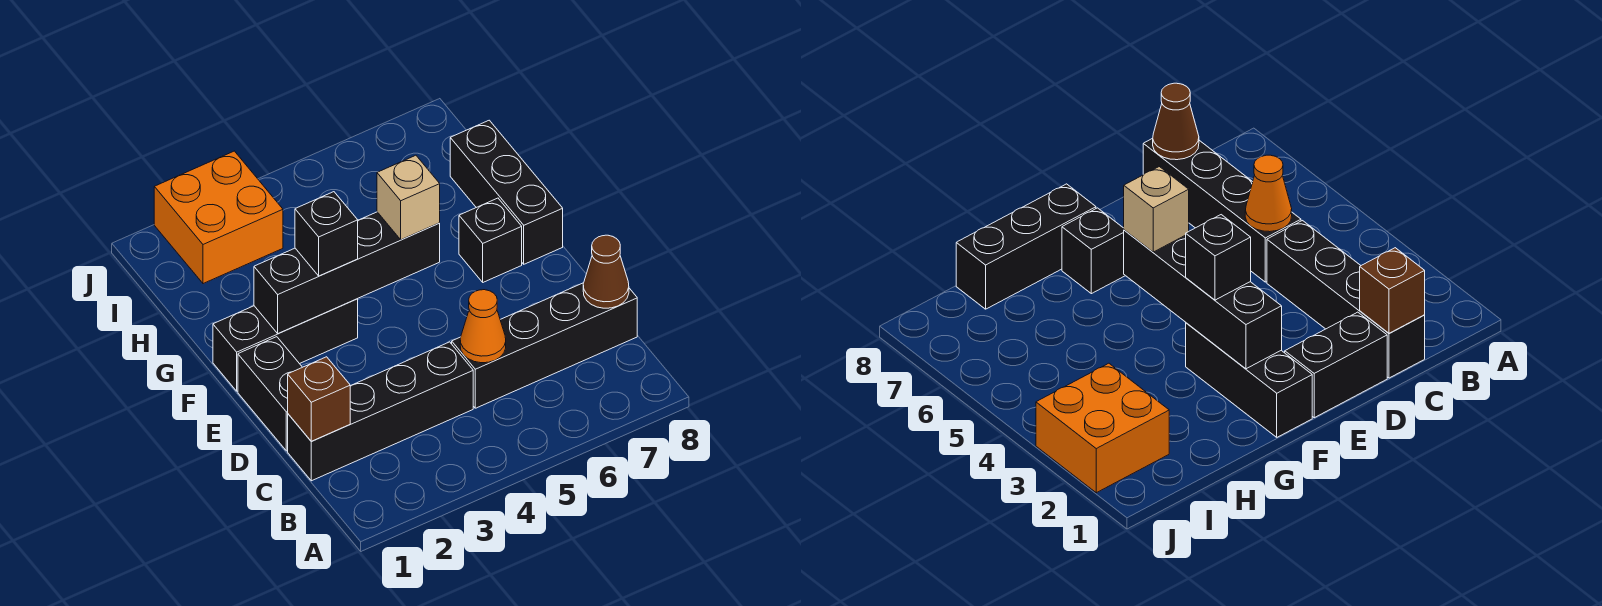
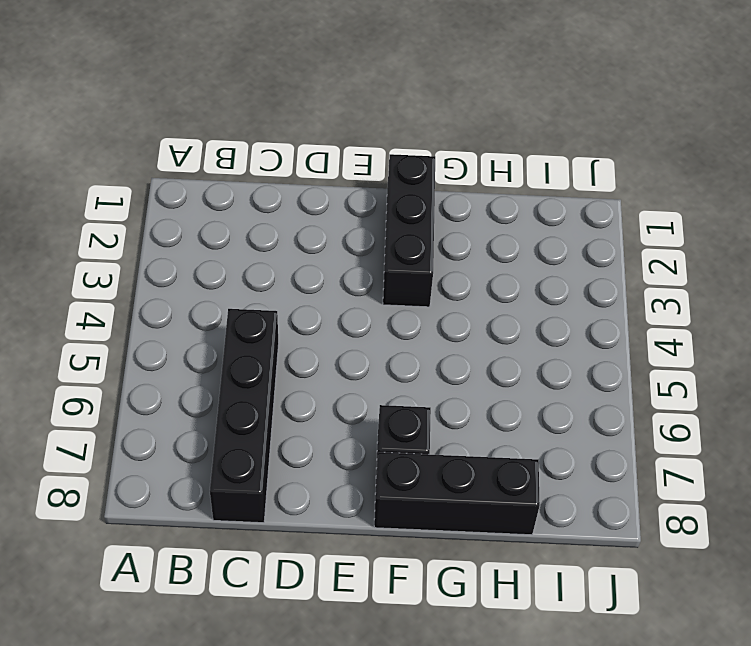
none -> black 1x4 brick [288,342,473,481]
none -> black 1x2 brick [238,337,302,451]
none -> orange 2x2 brick [154,151,283,284]

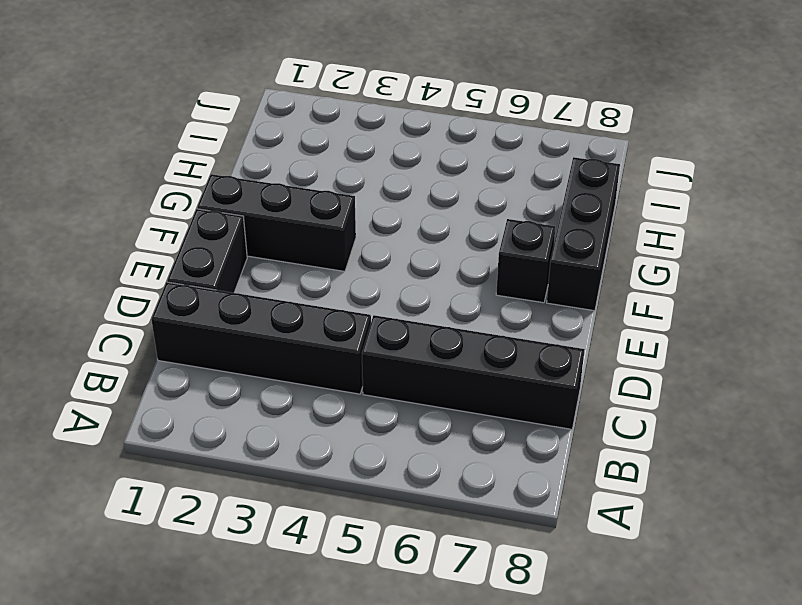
none -> orange 2x2 brick [154,151,283,284]
none -> brown 1x1 brick [288,357,350,441]
none -> orange 1x1 cone [460,290,506,363]

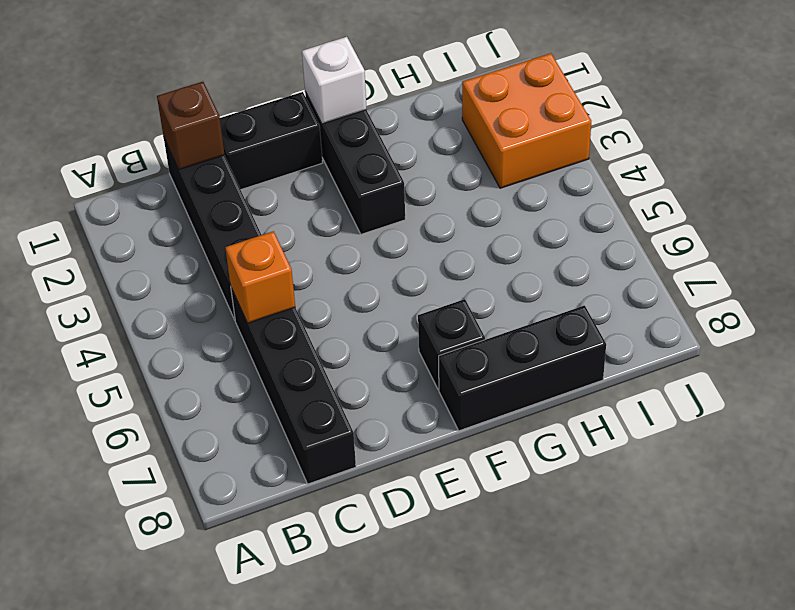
orange 1x1 brick [225,231,295,323] -> orange 1x1 cone [460,290,506,363]
white 1x1 brick [302,37,367,124] -> none
none -> brown 1x1 cone [583,235,629,308]
none -> black 1x4 brick [254,212,440,333]
none -> black 1x1 brick [295,192,358,276]

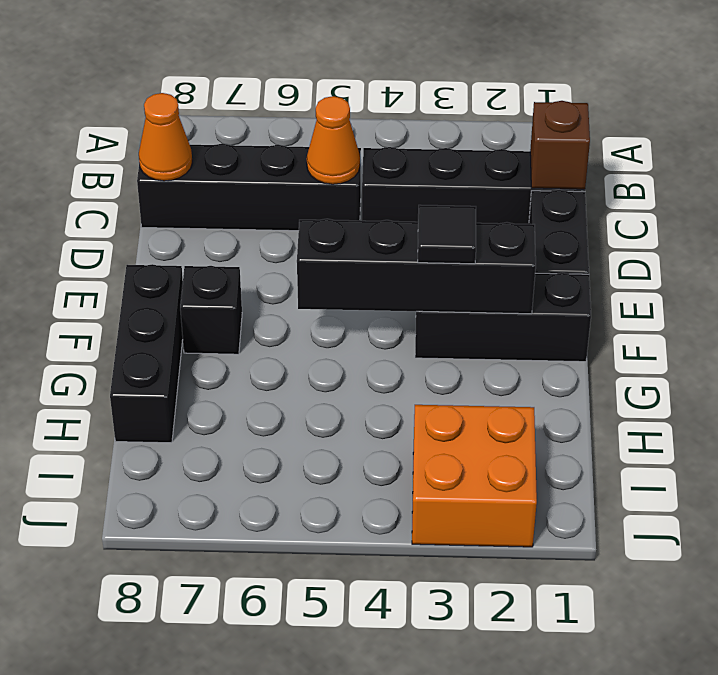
orange 1x1 cone [139,93,192,181] -> brown 1x1 cone [583,235,629,308]
black 1x1 tile [418,205,476,264] -> black 1x1 brick [295,192,358,276]
none -> tan 1x1 brick [377,155,440,240]

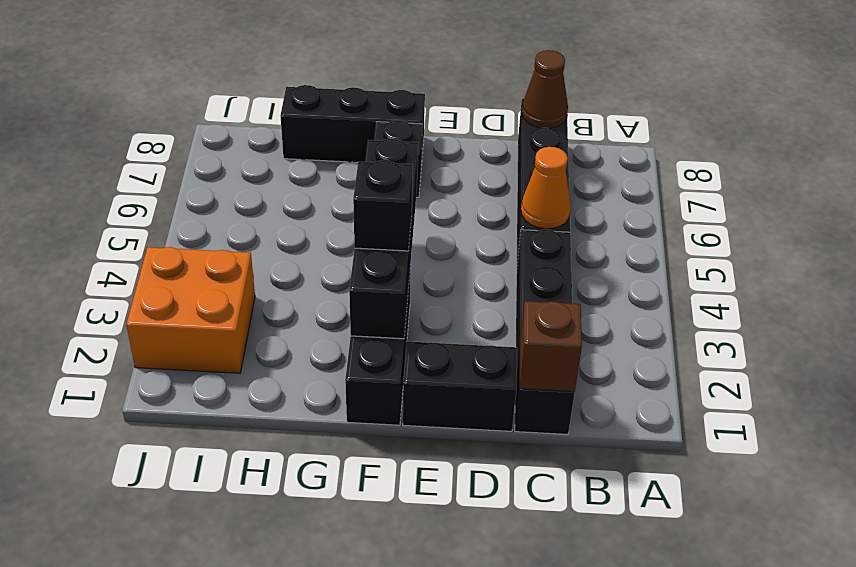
none -> tan 1x1 brick [377,155,440,240]

